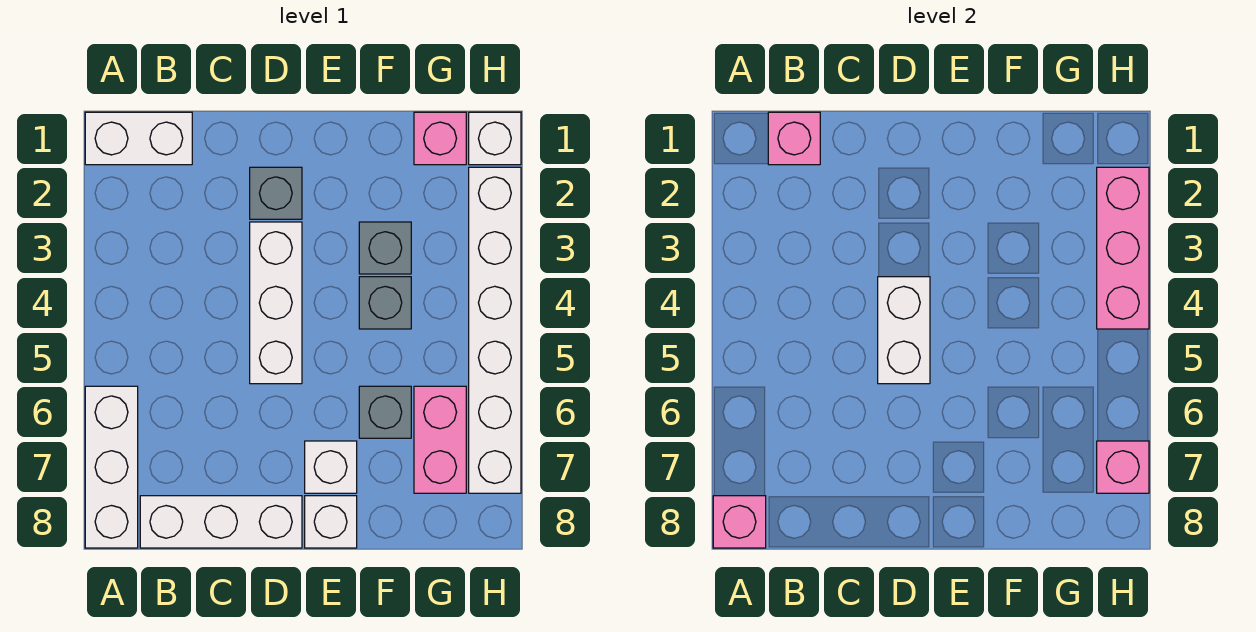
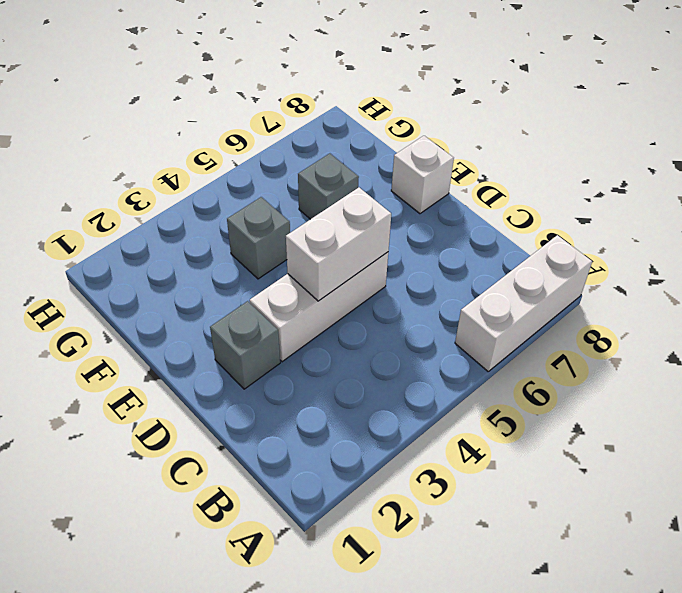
none -> white 1x2 brick [85,112,192,165]
none -> white 1x3 brick [140,496,302,548]
none -> white 1x1 brick [305,441,357,493]

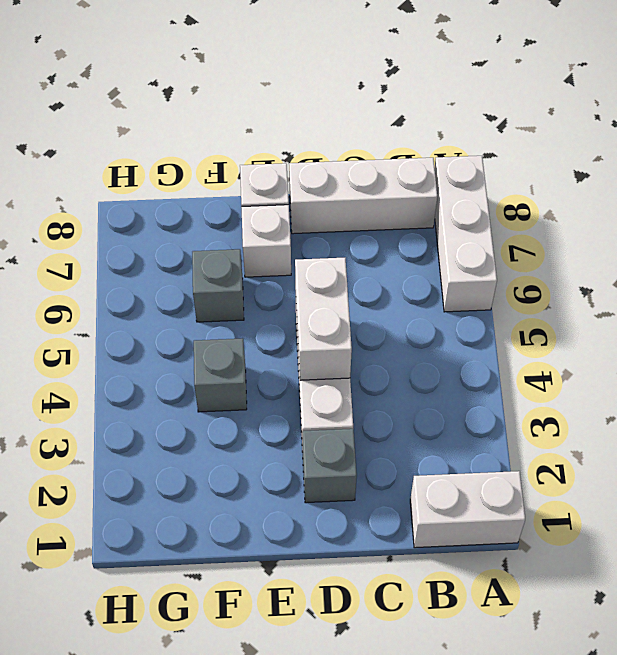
none -> grey 1x1 brick [359,222,411,274]
none -> pink 1x1 brick [414,112,466,165]
none -> pink 1x2 brick [414,386,466,493]

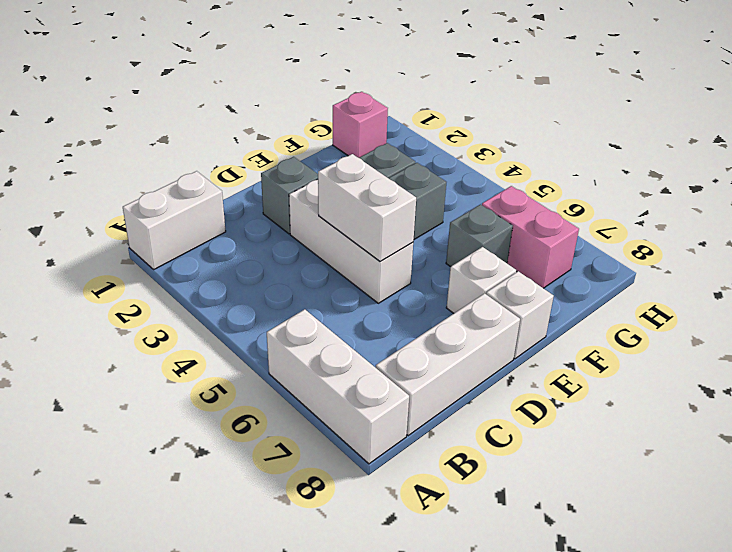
none -> white 1x1 brick [469,112,521,165]
none -> white 1x6 brick [469,167,521,493]
none -> pink 1x1 brick [713,496,766,548]

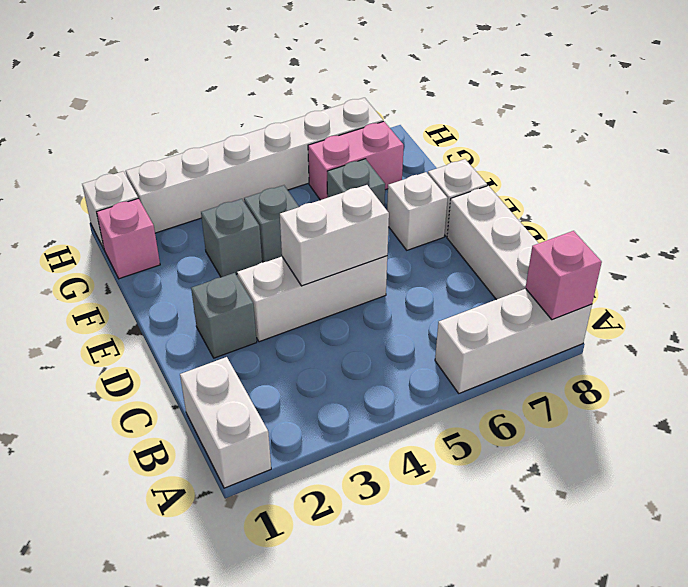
none -> pink 1x1 brick [768,112,820,165]
none -> pink 1x3 brick [1097,167,1149,329]
none -> pink 1x1 brick [1097,441,1149,493]

